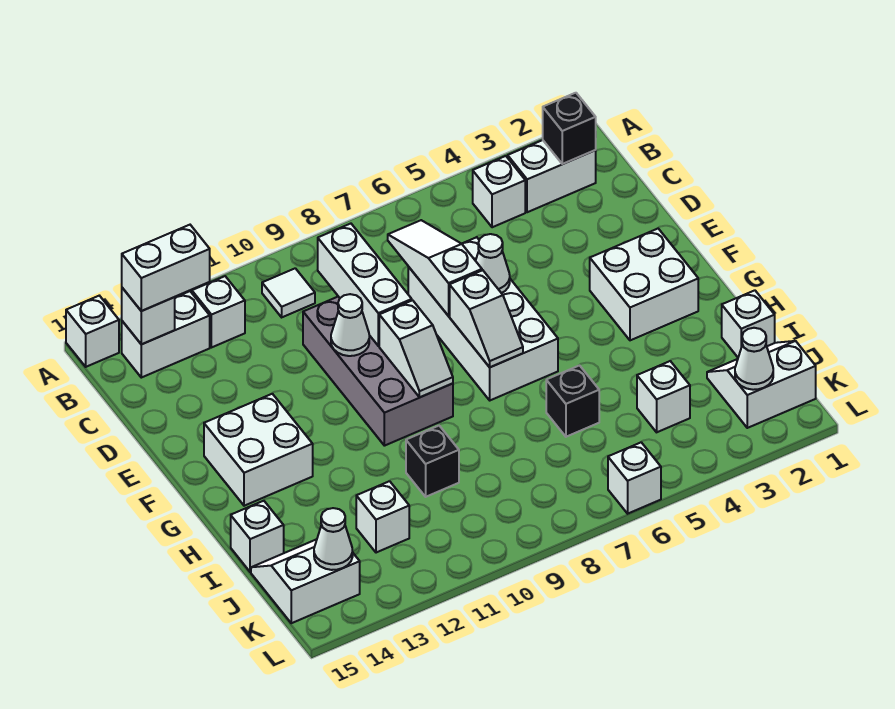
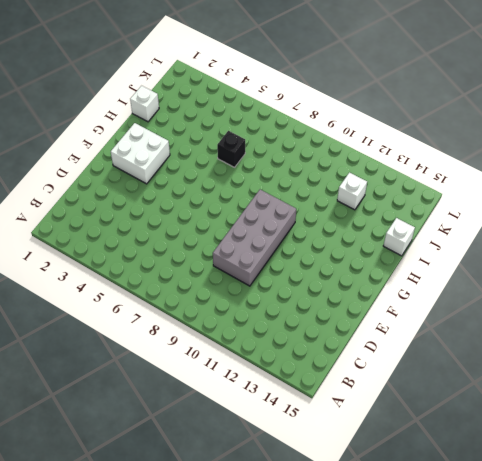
none -> white 1x1 brick [66,296,119,367]
none -> white 1x2 brick [508,140,596,212]
none -> white 1x1 brick [473,156,525,227]
none -> white 1x1 tile [262,268,315,317]

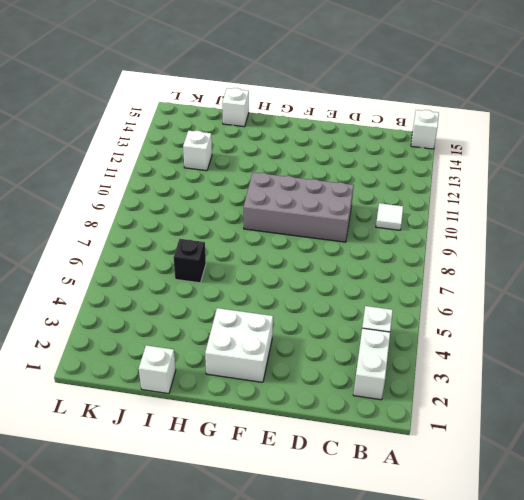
none -> white 1x1 brick [192,276,245,348]
none -> white 1x2 brick [122,291,210,378]
none -> white 2x4 brick [408,237,558,400]
none -> white 2x2 brick [204,394,313,506]

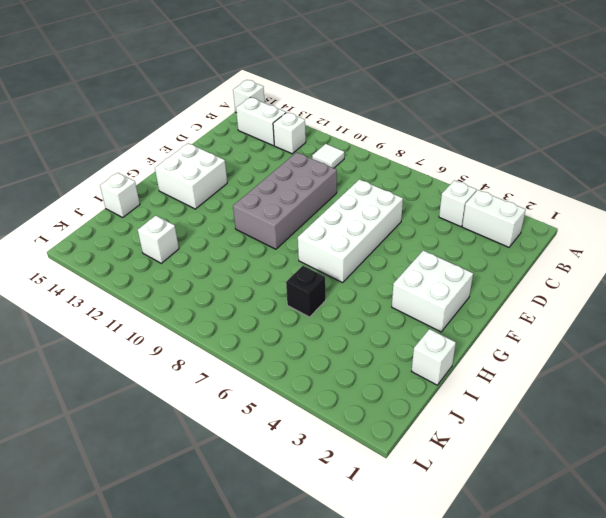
none -> black 1x1 brick [406,426,459,497]
none -> white 2x2 slope [707,341,816,428]
none -> white 1x1 brick [637,361,690,432]
none -> white 2x2 slope [251,539,360,623]

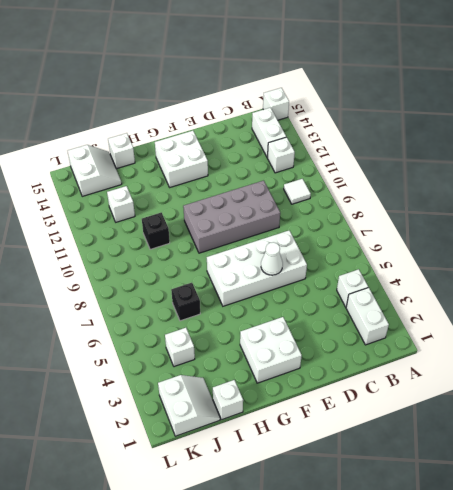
none -> white 1x1 brick [608,442,661,514]
none -> black 1x1 brick [543,93,596,164]
none -> white 1x1 brick [122,288,175,344]
none -> white 1x3 slope [388,220,482,316]

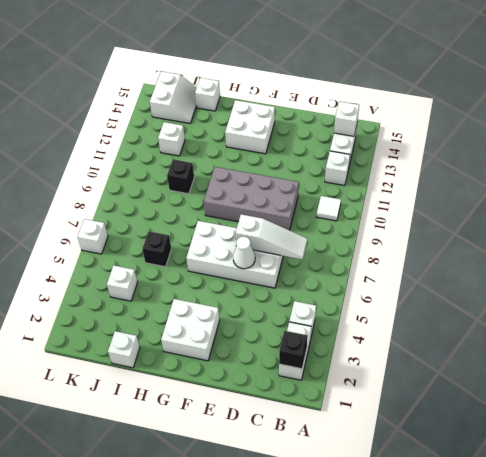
none -> white 1x1 brick [66,296,119,367]
none -> white 2x2 slope [707,341,816,428]
none -> white 1x3 brick [318,224,412,346]
none -> white 1x1 cone [331,294,369,356]

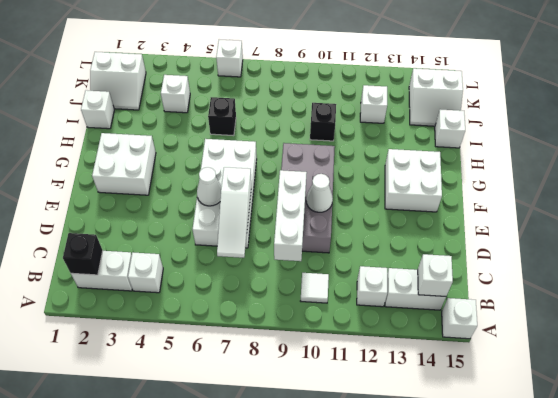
none -> white 1x2 slope [450,270,523,367]
none -> white 1x2 slope [379,300,453,397]
none -> white 1x1 cone [735,328,773,390]
none -> white 1x1 cone [314,508,353,570]

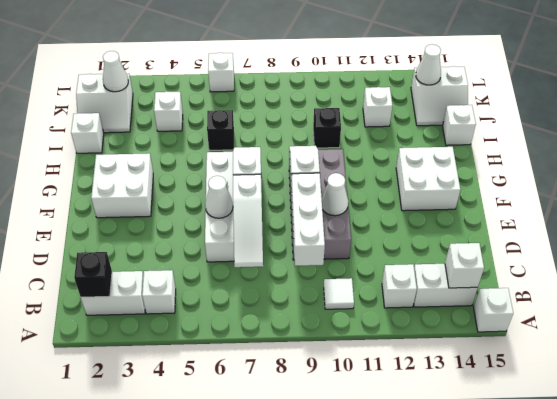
none -> white 1x2 brick [122,225,210,311]

